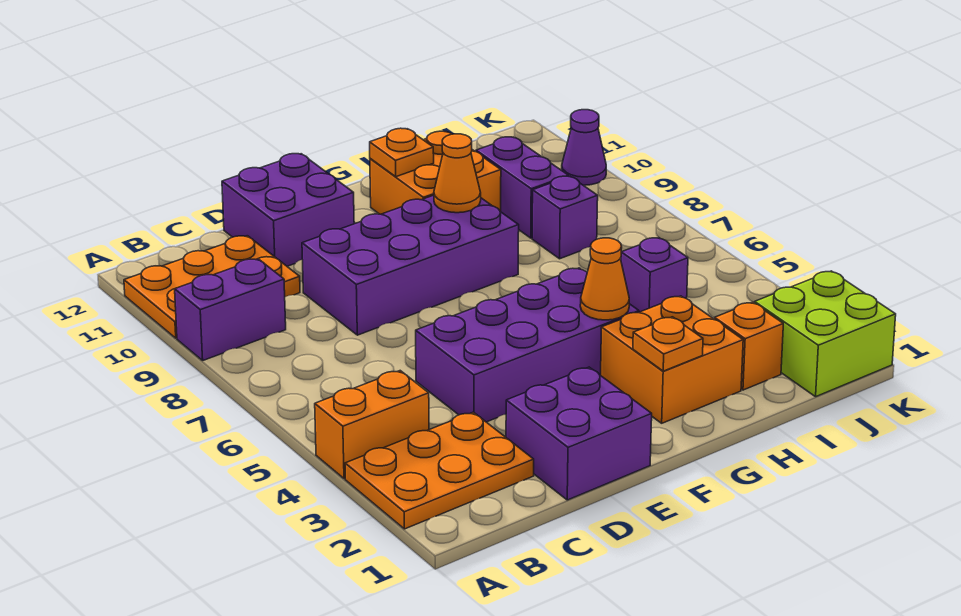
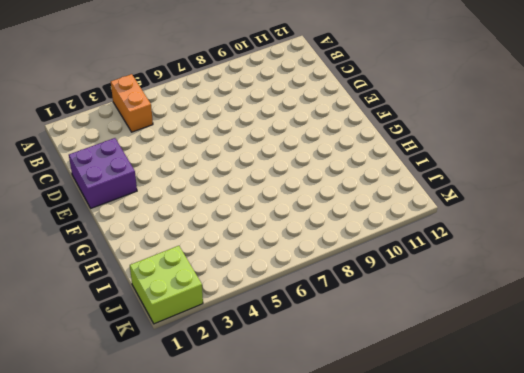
none -> orange 2x3 plate [345,412,534,529]
none -> purple 1x2 brick [175,259,286,360]
none -> orange 2x3 plate [124,236,300,338]

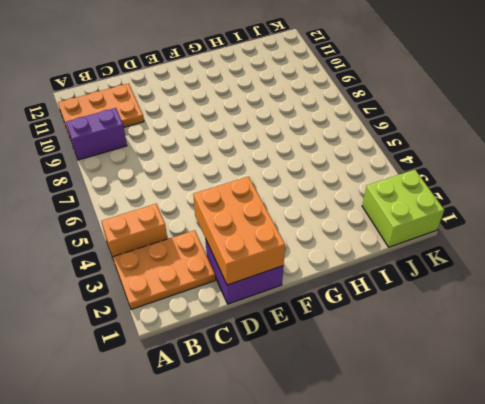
orange 2x3 brick [193,177,285,285] -> none
none -> purple 2x4 brick [416,268,639,422]
none -> purple 2x4 brick [302,195,519,335]
none -> purple 2x2 brick [222,154,354,266]

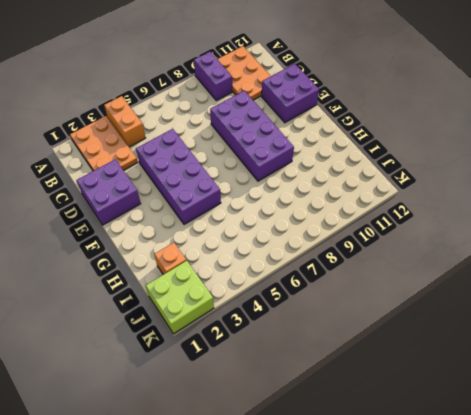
none -> orange 2x2 brick [601,296,743,423]
none -> orange 2x2 brick [370,131,501,214]
none -> purple 1x1 brick [621,238,688,312]

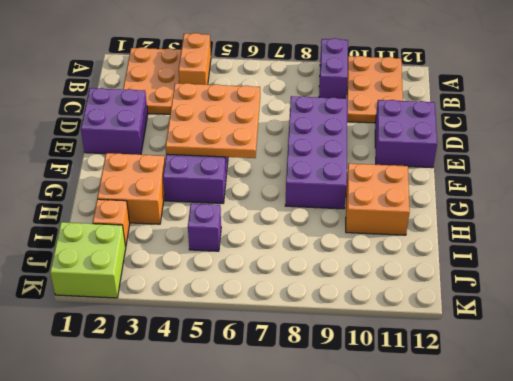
orange 3x3 plate [166,83,260,158] -> none
none -> purple 1x1 brick [532,176,598,259]
none -> purple 1x2 brick [476,137,568,238]
none -> purple 1x1 cone [562,110,606,185]

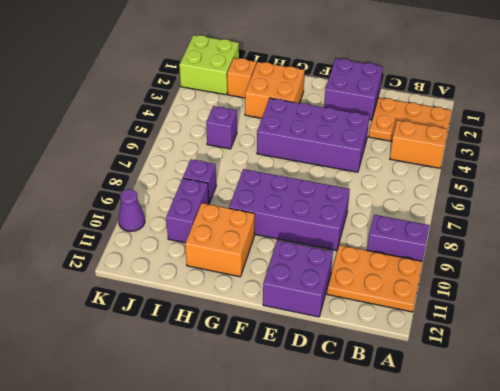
none -> orange 1x1 plate [633,317,703,371]
none -> orange 1x1 cone [580,238,629,320]
none -> orange 1x1 cone [434,134,481,213]

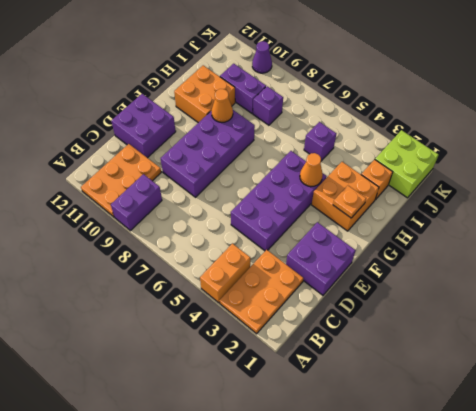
none -> orange 1x1 plate [370,128,434,177]

